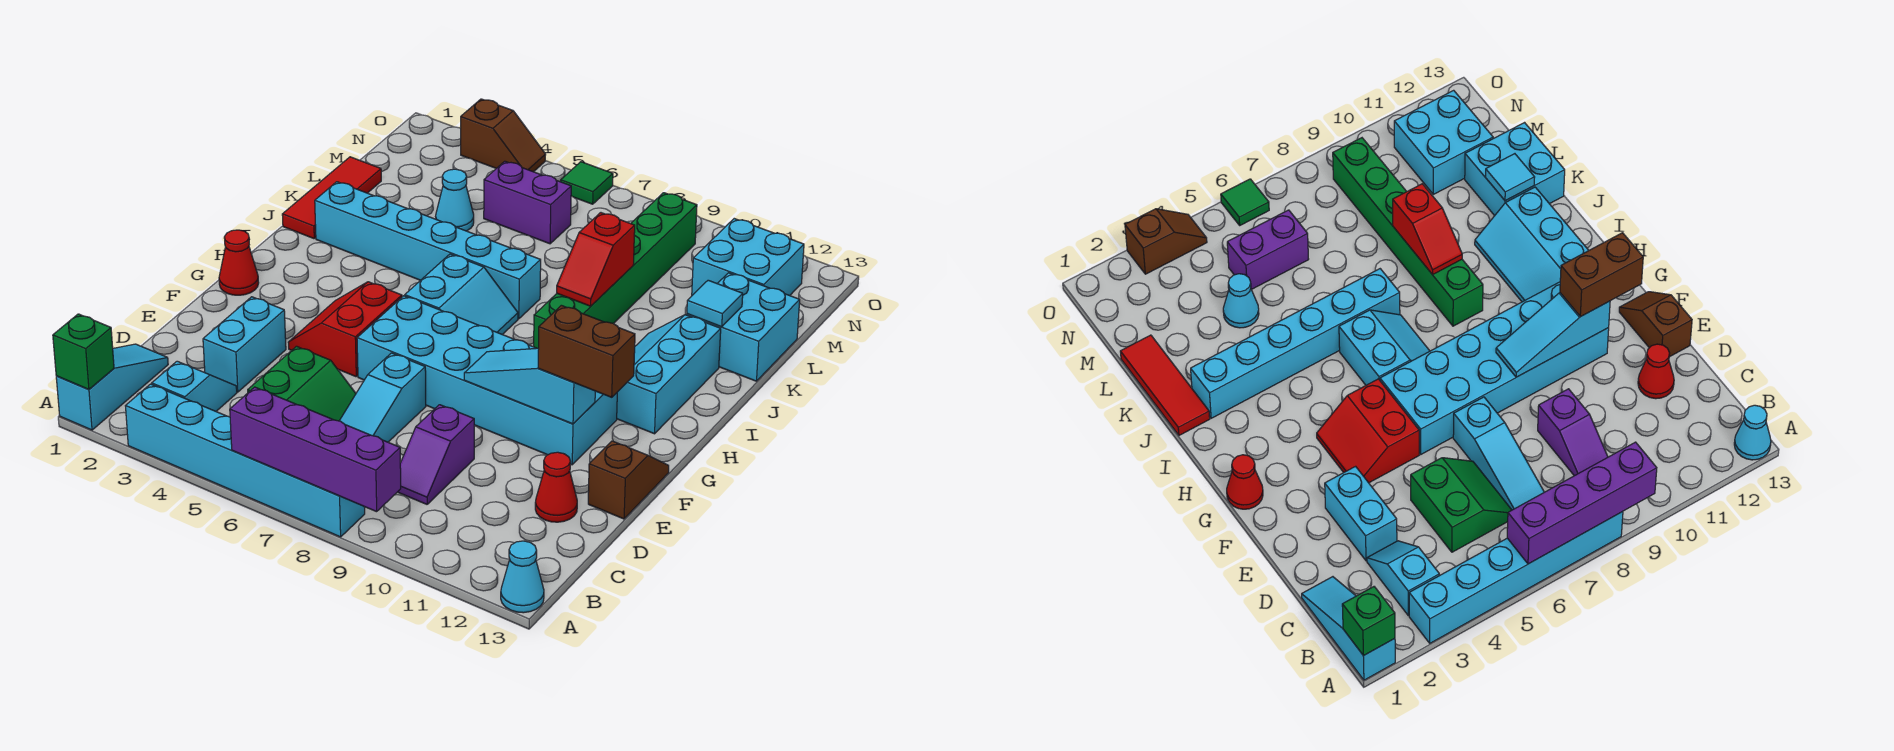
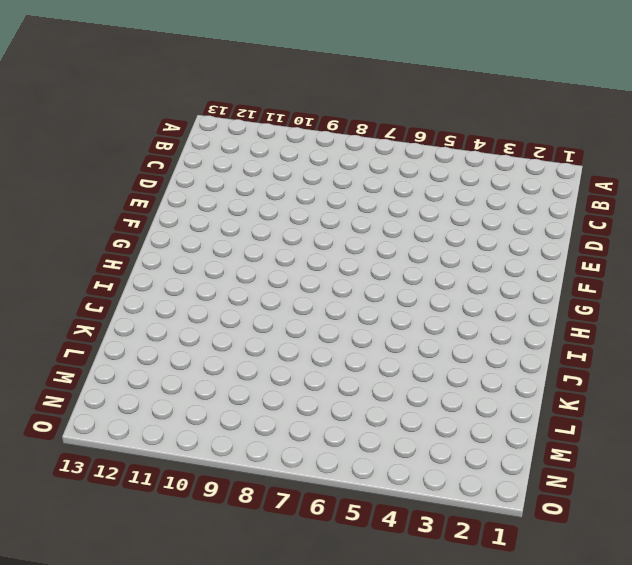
none -> cyan 1x3 slope [56,344,168,430]
none -> cyan 1x6 brick [126,384,365,537]
none -> cyan 1x1 cone [501,541,544,613]
none -> cyan 1x2 slope [152,361,237,411]

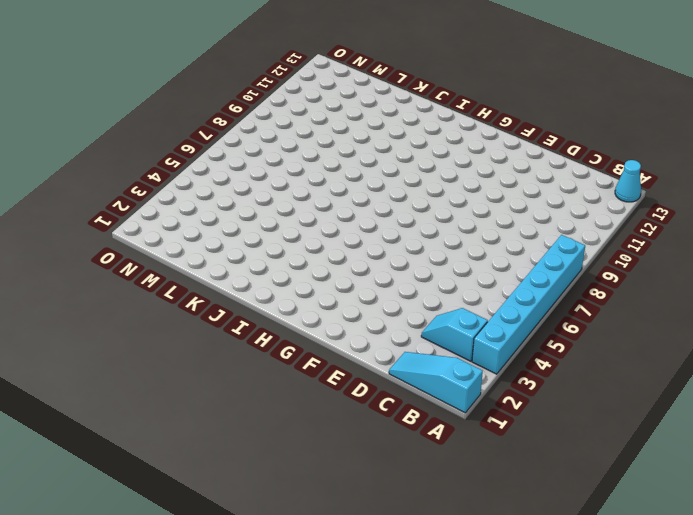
none -> green 2x2 slope [248,346,356,421]
none -> cyan 1x3 slope [340,353,426,442]
none -> purple 1x2 slope [398,405,474,504]
none -> cyan 1x2 brick [203,297,286,392]

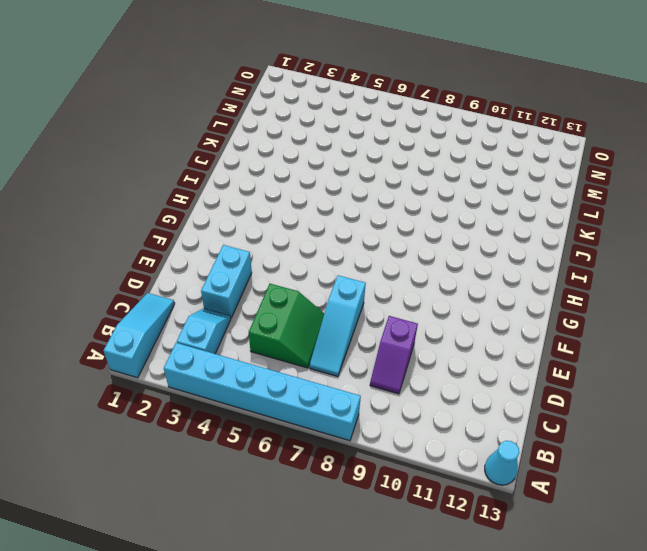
none -> red 1x1 cone [535,452,577,522]
none -> brown 1x2 slope [588,441,669,519]
none -> red 2x2 slope [288,282,402,377]
none -> cyan 2x6 brick [357,296,617,465]

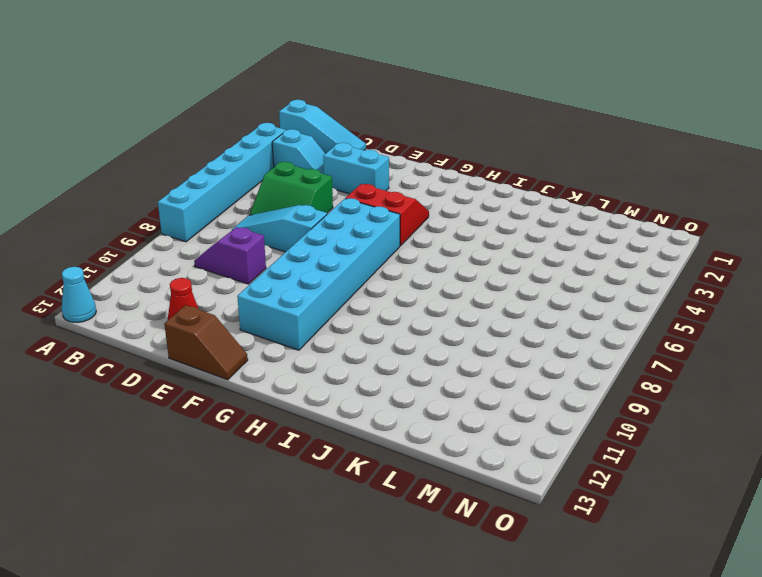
none -> red 1x1 cone [219,230,259,295]
none -> cyan 2x2 slope [405,254,518,335]
none -> cyan 2x3 slope [617,315,721,434]
none -> green 1x6 brick [534,193,697,348]

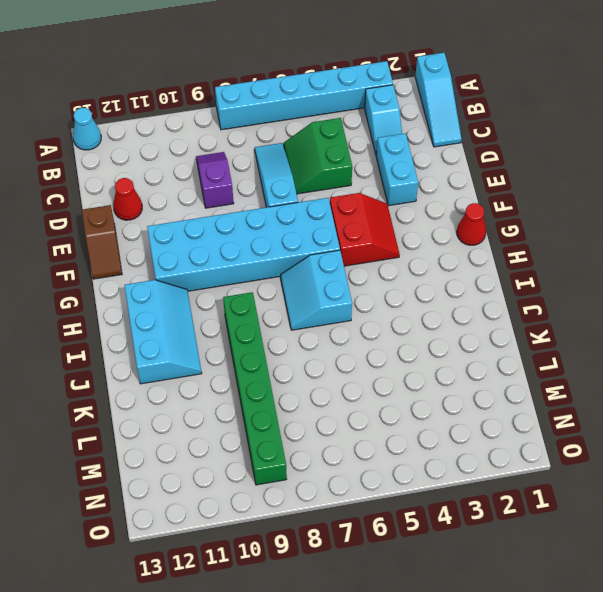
none -> red 1x3 tile [282,157,381,239]
none -> cyan 1x6 brick [315,182,541,319]
none -> cyan 2x2 brick [687,273,800,381]
none -> cyan 1x1 cone [436,169,474,231]

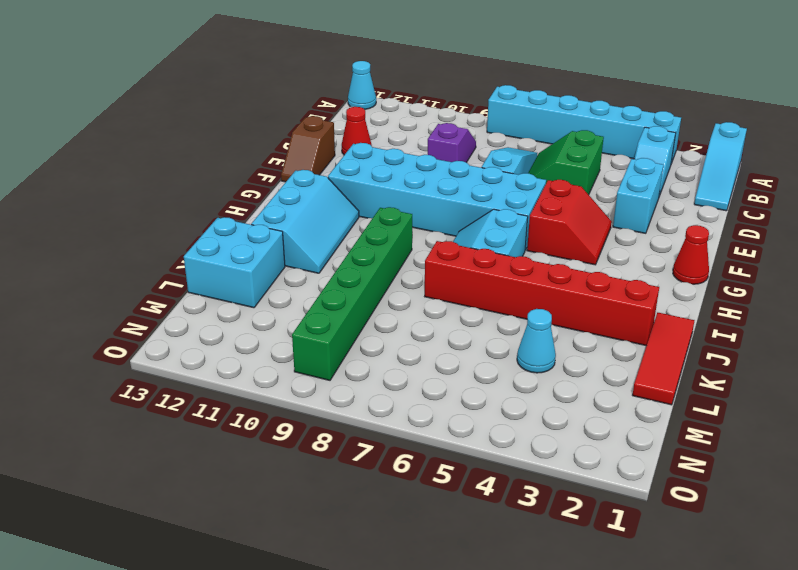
red 1x6 brick [425,241,659,346] -> cyan 1x6 brick [315,182,541,319]
none -> purple 1x2 brick [484,161,571,244]
none -> cyan 2x2 brick [692,219,804,296]
none -> brown 1x2 slope [461,99,546,172]
none -> green 1x1 tile [561,162,613,204]

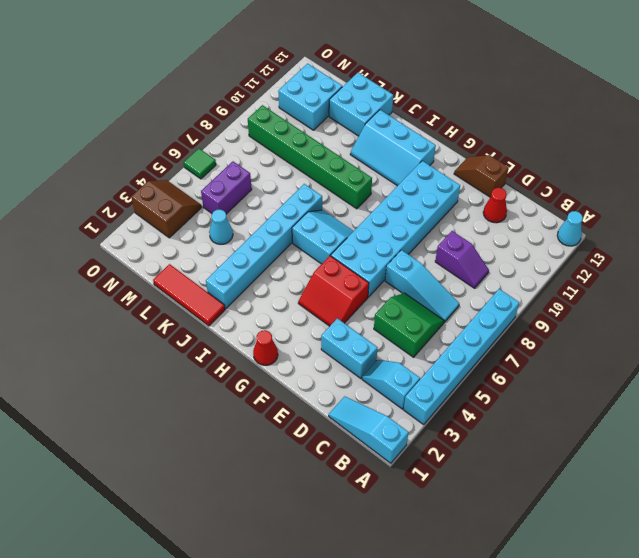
brown 2x2 slope [131,180,202,238] -> brown 1x2 slope [461,99,546,172]
none -> green 1x1 brick [53,314,114,389]
none -> purple 1x4 brick [230,387,401,512]
none -> cyan 1x3 slope [464,348,595,424]
none -> red 1x2 slope [557,213,635,306]

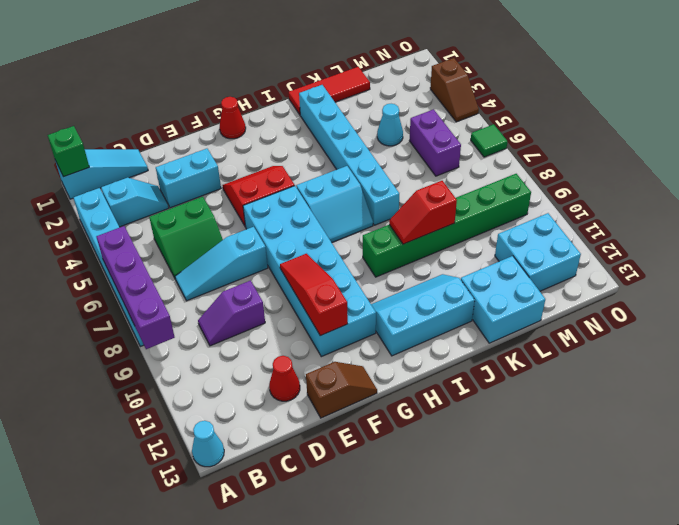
red 1x3 slope [280,254,348,336] -> cyan 1x3 slope [464,348,595,424]
none -> cyan 1x1 tile [687,280,743,327]
none -> brown 1x2 brick [538,305,635,397]

